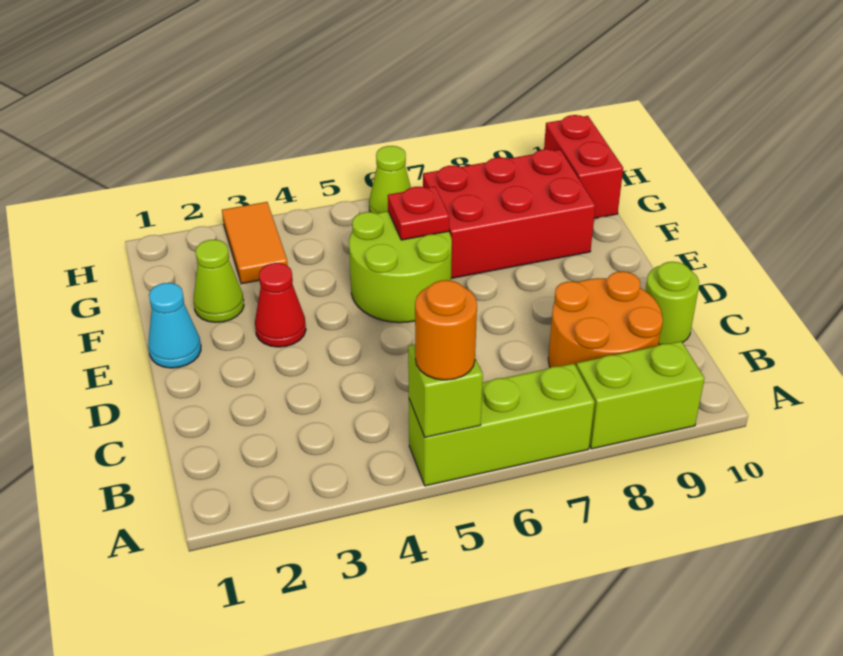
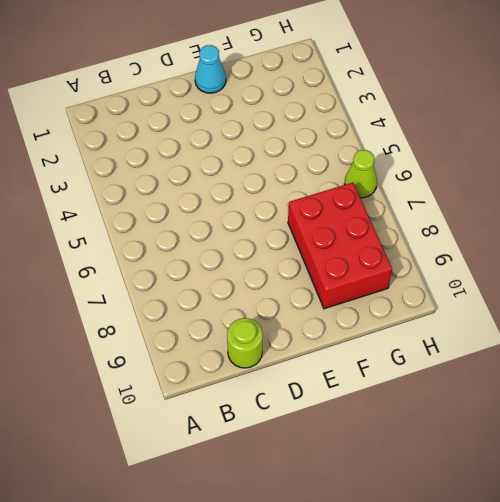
none -> lime 1x3 brick [409,363,595,486]
none -> lime 1x2 brick [576,341,705,449]
none -> orange 2x2 round brick [548,271,663,368]

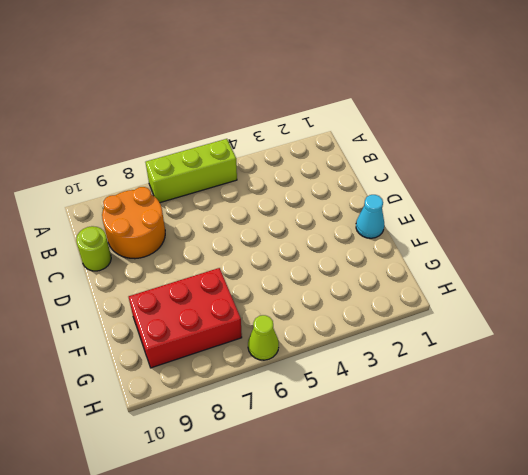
none -> lime 1x2 brick [576,341,705,449]
none -> red 1x1 cone [255,263,306,347]
none -> lime 2x2 round brick [349,211,452,323]

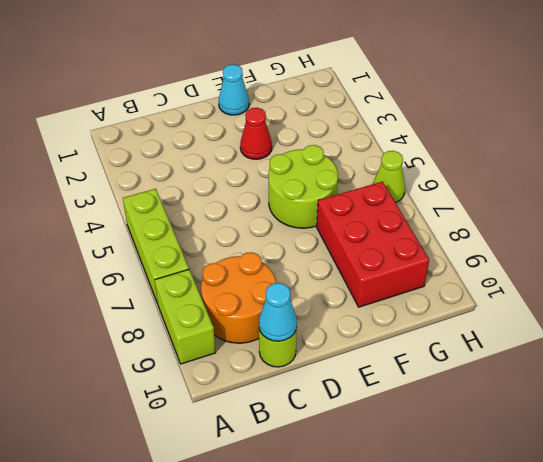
cyan 1x1 cone [259,283,297,341] -> none
none -> lime 1x1 cone [194,240,244,322]
none -> orange 1x2 tile [222,202,288,284]
none -> red 1x2 brick [544,115,623,218]

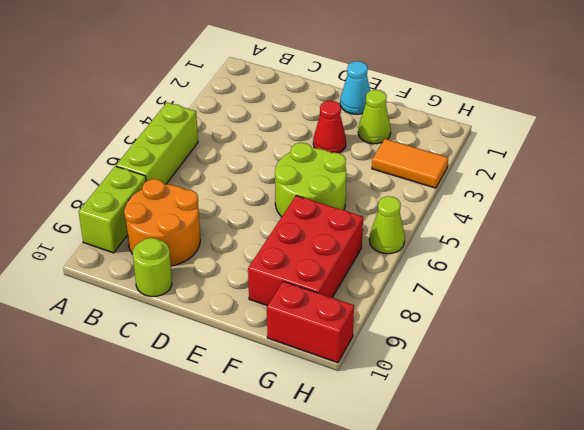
none -> lime 1x1 brick [408,344,483,437]
none -> red 1x1 plate [388,186,449,240]
none -> orange 1x1 round brick [415,280,477,380]

